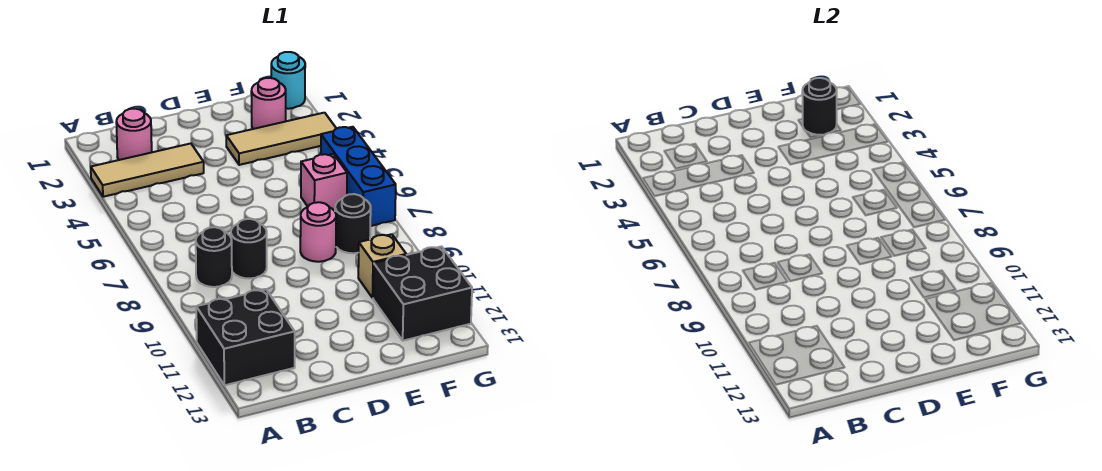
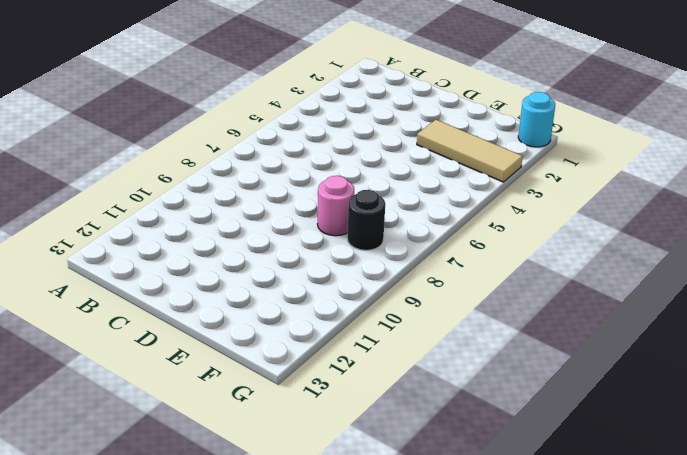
none -> tan 1x3 tile [91,144,204,197]
none -> black 2x2 brick [196,289,295,385]
none -> pink 1x1 round brick [116,109,152,160]

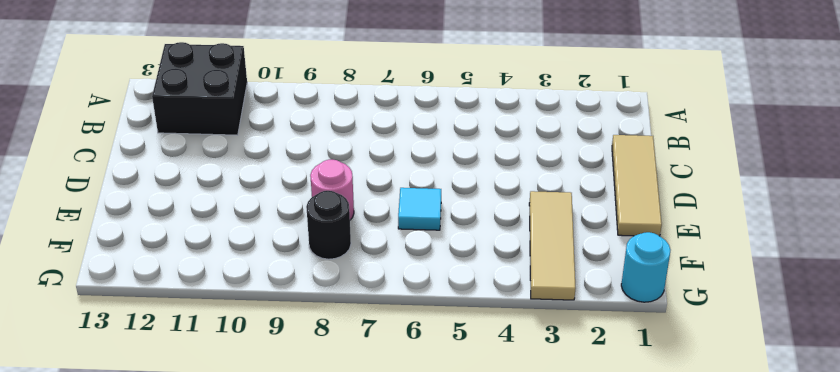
tan 1x3 tile [612,135,662,236] -> tan 1x3 tile moved to [91,144,204,197]
cyan 1x1 tile [398,188,441,230] -> none
none -> pink 1x1 round brick [116,109,152,160]
none -> black 1x1 round brick [196,227,232,287]
none -> black 1x1 round brick [231,219,267,279]

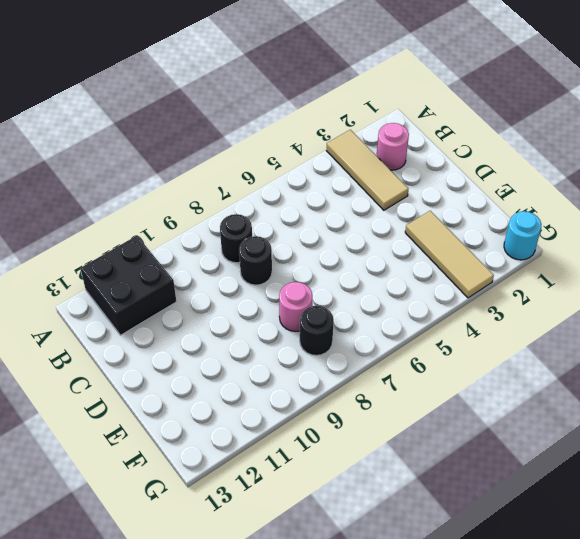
none -> pink 1x1 round brick [251,78,286,129]
none -> pink 1x1 brick [301,154,347,211]
none -> tan 1x1 brick [358,234,406,298]

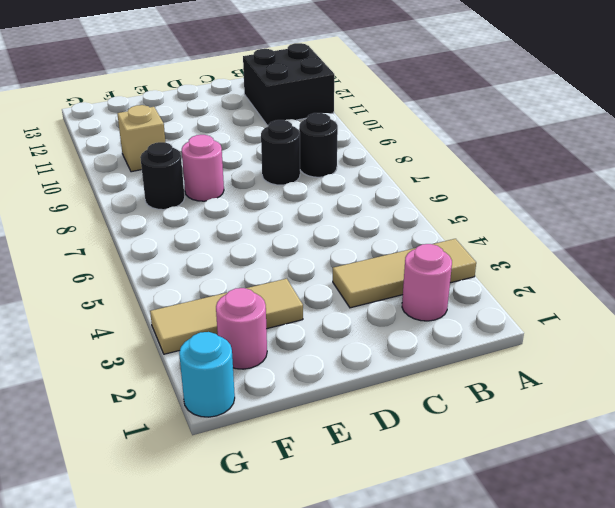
none -> pink 1x1 brick [301,154,347,211]
none -> black 2x2 brick [373,247,472,341]
none -> blue 1x3 brick [321,127,396,226]

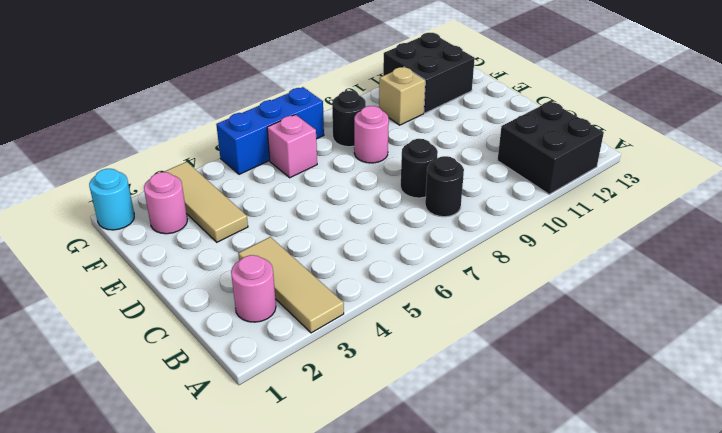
none -> black 1x1 round brick [802,78,837,135]

